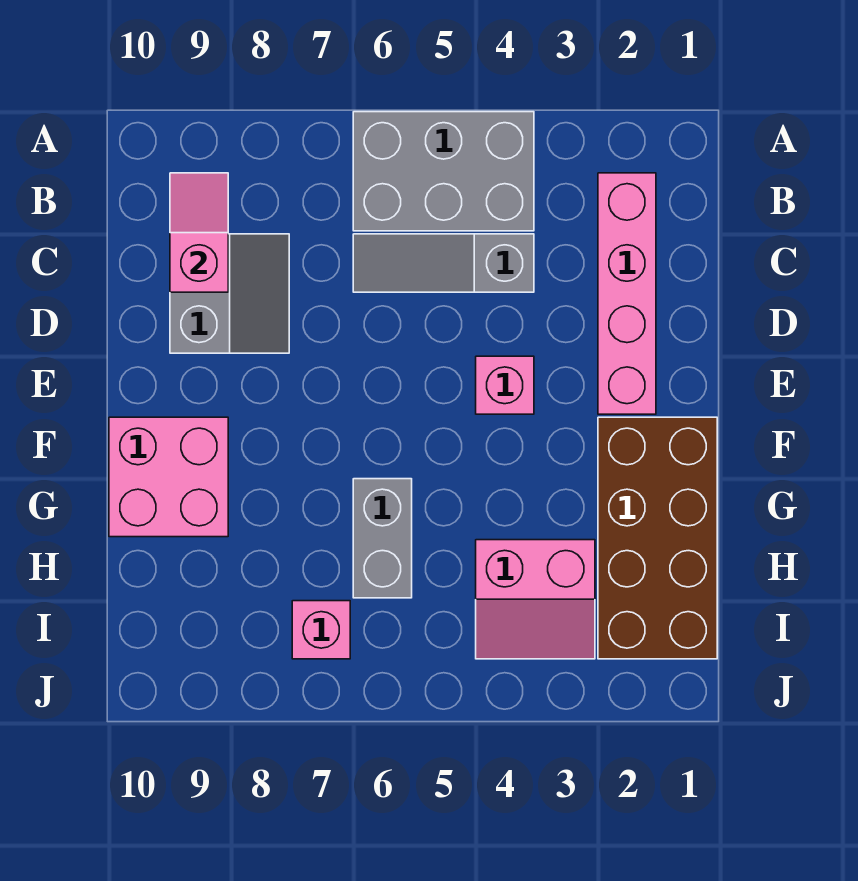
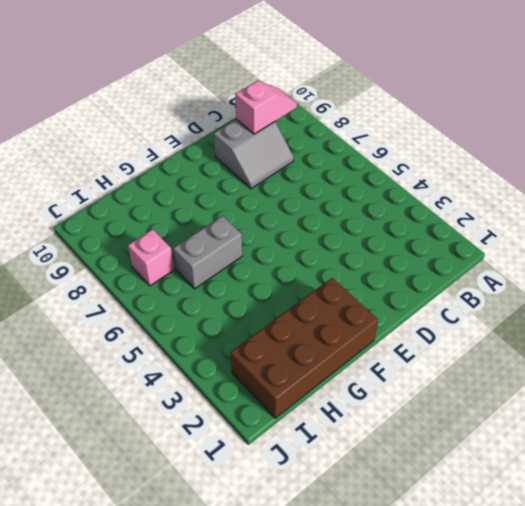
none -> grey 2x3 brick [353,112,534,231]
none -> pink 1x4 brick [598,173,656,414]

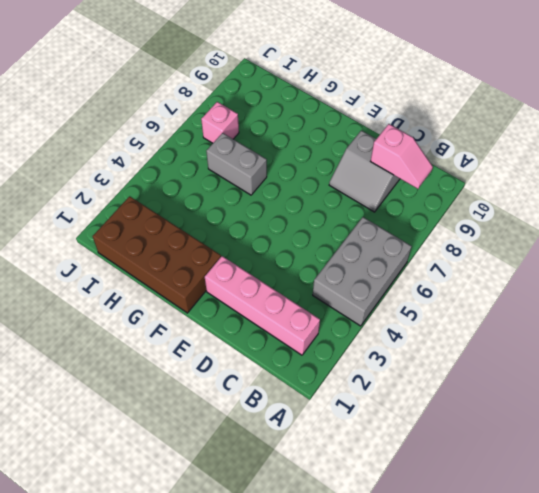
none -> grey 1x3 slope [353,234,534,292]
none -> pink 1x1 brick [476,356,534,414]

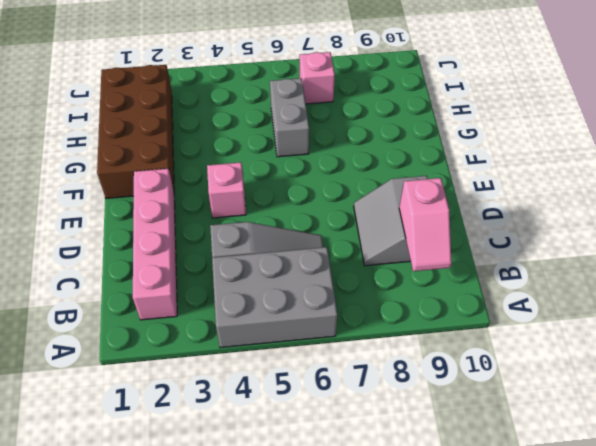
none -> pink 2x2 brick [109,417,228,537]
none -> pink 2x2 slope [476,540,595,659]

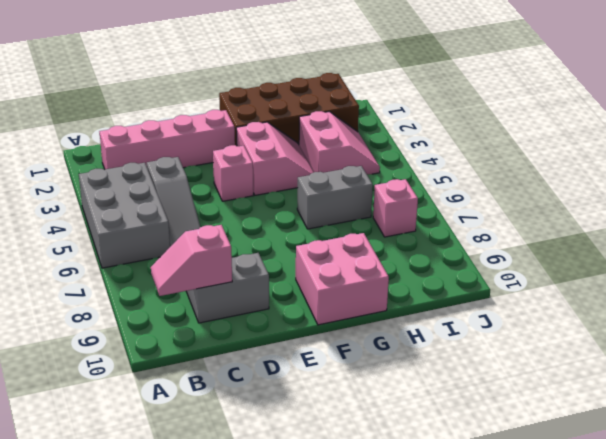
pink 2x2 slope [236,122,314,195] -> none

